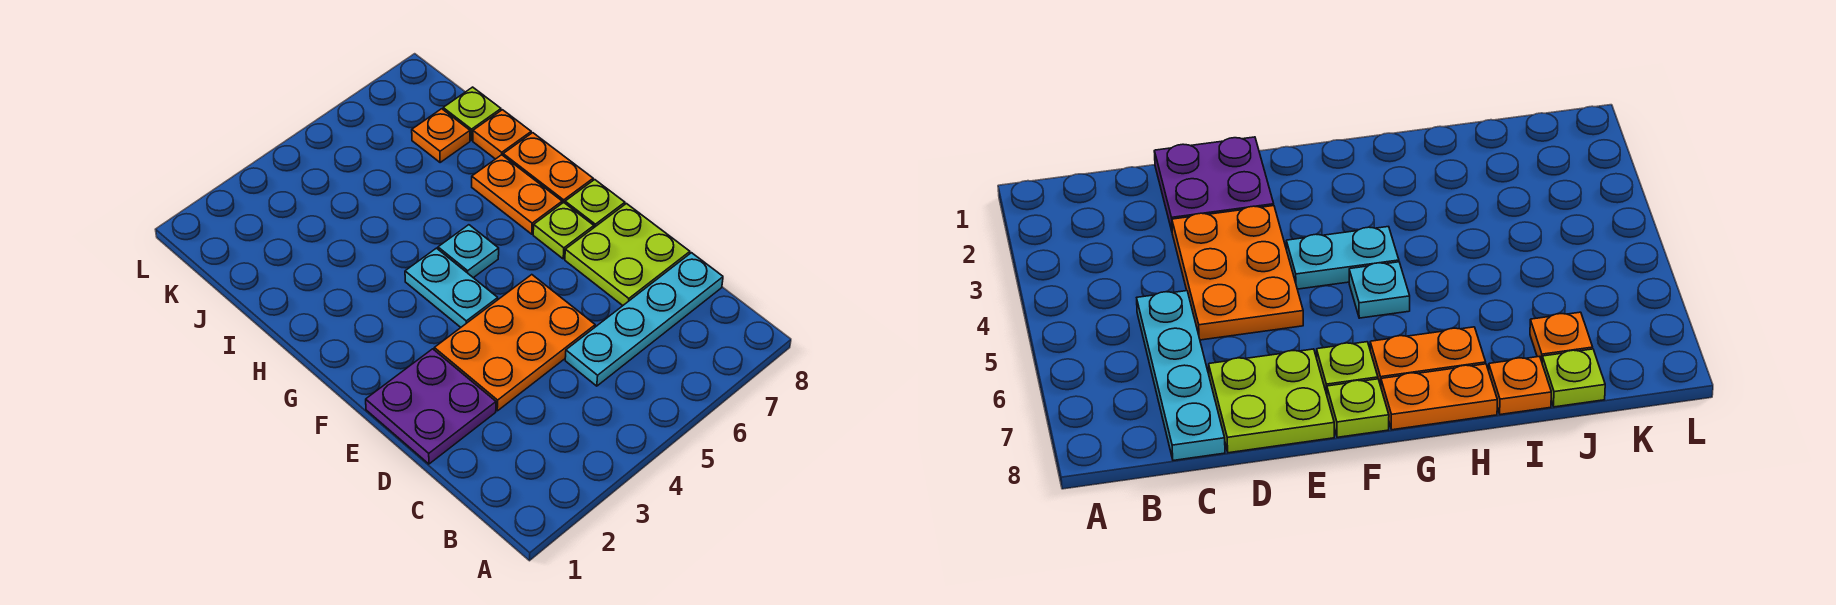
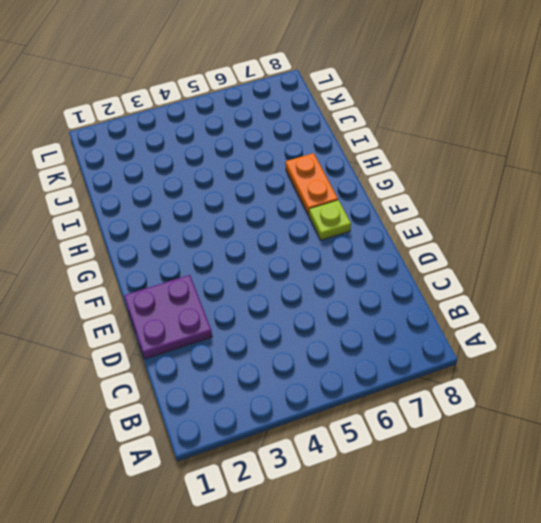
none -> cyan 1x4 plate [565,253,723,386]
none -> orange 2x3 plate [434,275,595,411]
none -> lime 2x2 plate [565,204,690,306]

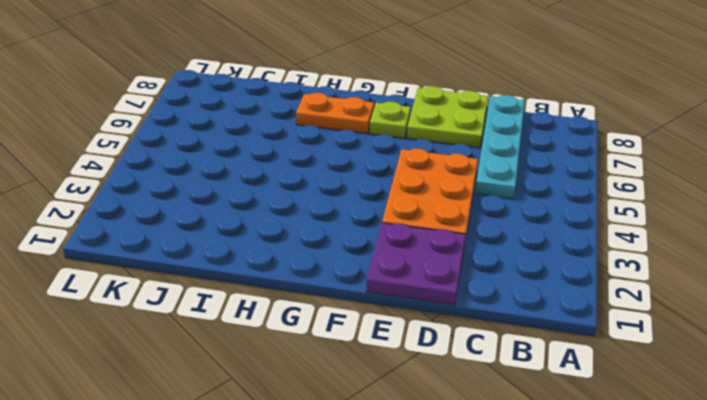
none -> cyan 1x2 plate [405,248,498,327]
none -> lime 1x1 plate [565,180,625,227]
none -> cyan 1x1 plate [438,225,499,278]

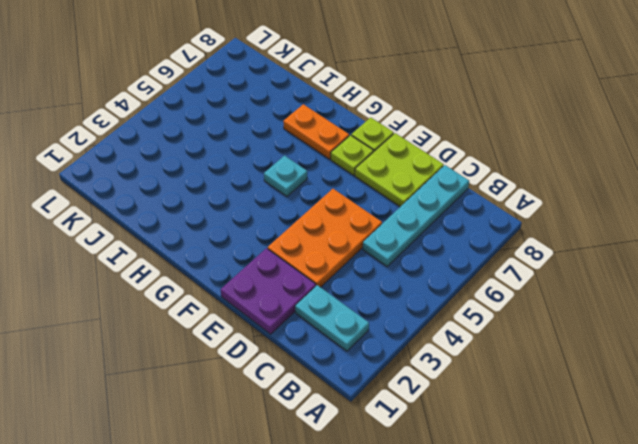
cyan 1x2 plate [295,285,369,351] -> cyan 1x2 plate moved to [405,248,498,327]
none -> orange 1x2 plate [503,133,593,203]
none -> orange 1x1 plate [473,110,531,159]
none -> orange 1x1 plate [412,109,470,162]

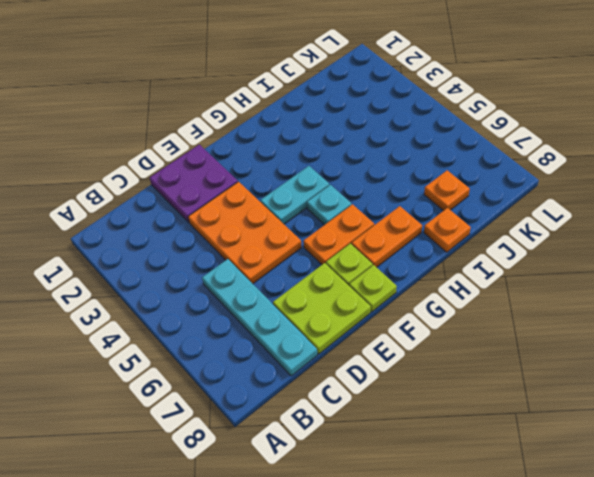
orange 1x2 plate [303,204,374,264] -> orange 1x2 plate moved to [503,133,593,203]
none -> lime 1x1 plate [443,87,501,140]

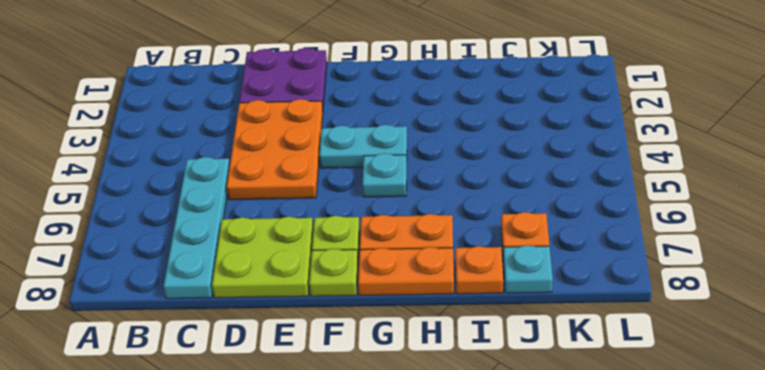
cyan 1x1 plate [503,245,553,293] -> lime 1x1 plate [443,87,501,140]

